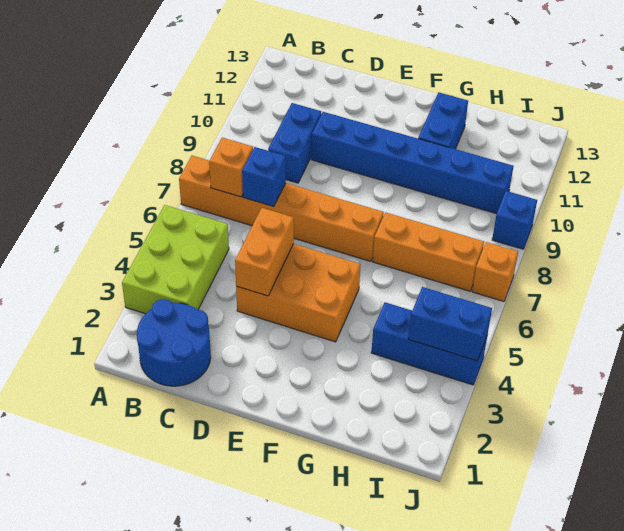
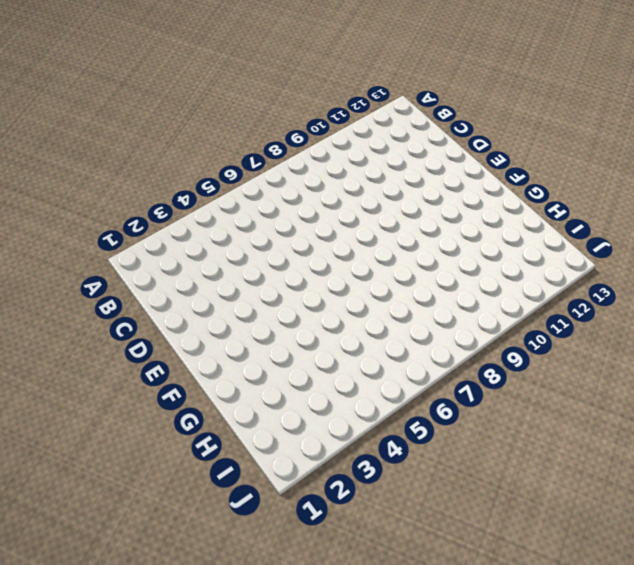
none -> lime 2x3 brick [122,205,229,314]
none -> orange 1x6 brick [179,156,384,261]
none -> blue 2x2 round brick [137,299,211,386]

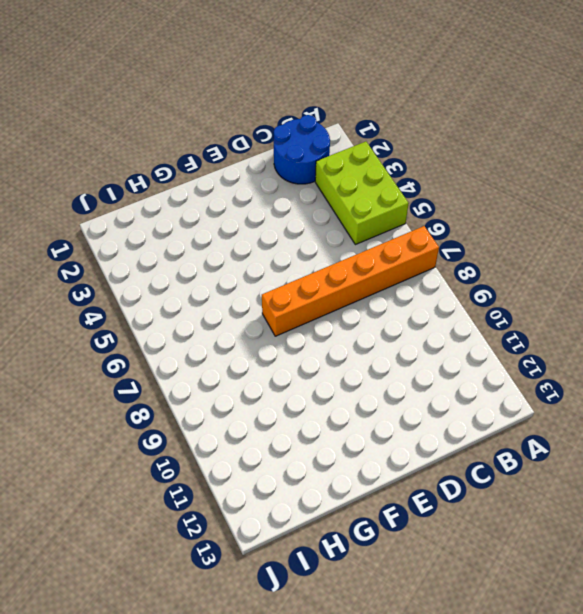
none -> blue 1x2 brick [268,103,321,183]
none -> orange 2x3 brick [236,244,361,342]
none -> blue 1x6 brick [311,112,513,214]

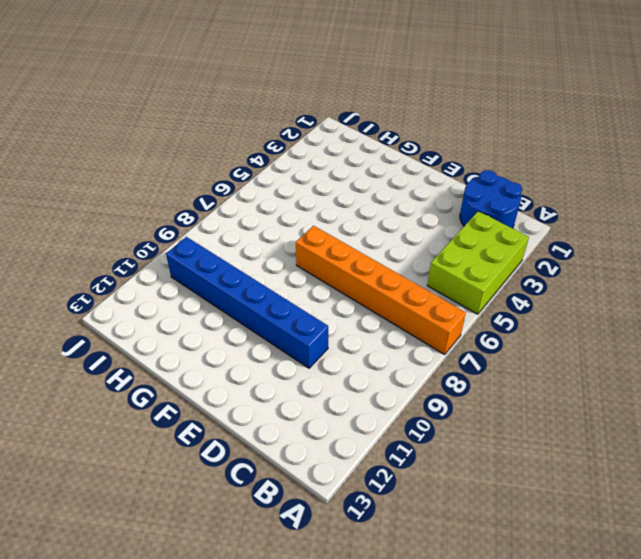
none -> blue 1x2 brick [268,103,321,183]
none -> orange 2x3 brick [236,244,361,342]
none -> orange 1x3 brick [373,212,484,291]

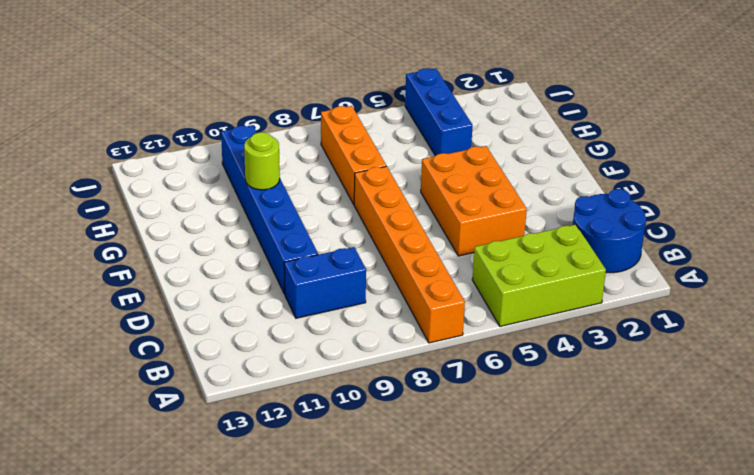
lime 1x1 round brick [244,132,280,190] -> none
none -> blue 1x2 brick [418,92,468,149]
none -> orange 1x1 brick [472,242,518,301]
none -> blue 1x1 brick [492,191,537,249]

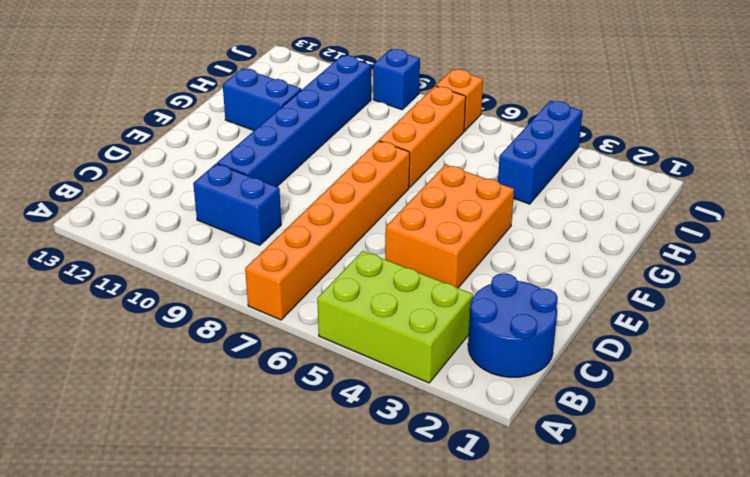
none -> orange 1x1 brick [209,138,253,197]
none -> blue 1x1 brick [242,147,286,207]
none -> orange 1x2 brick [235,208,294,296]

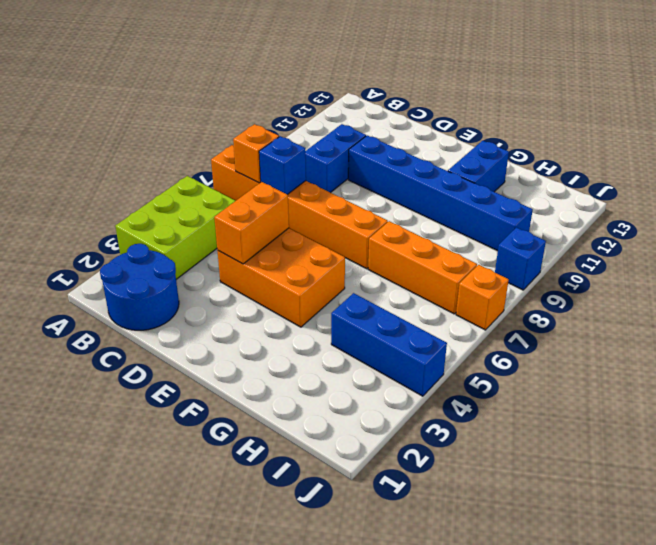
none -> blue 1x2 brick [408,287,492,361]

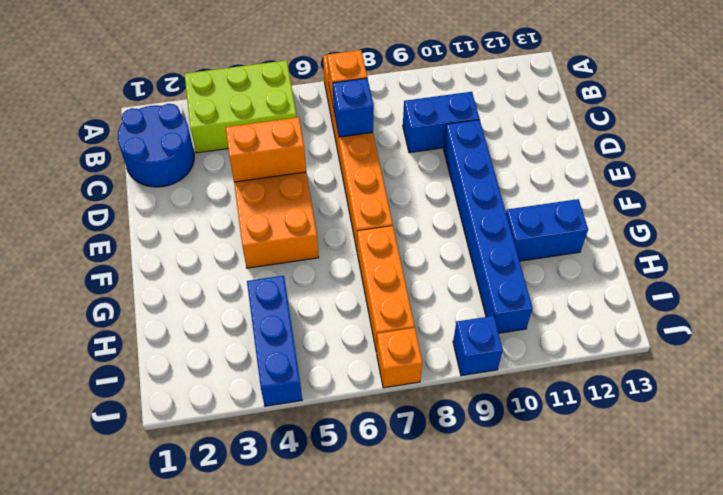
none -> blue 1x2 brick [408,287,492,361]

